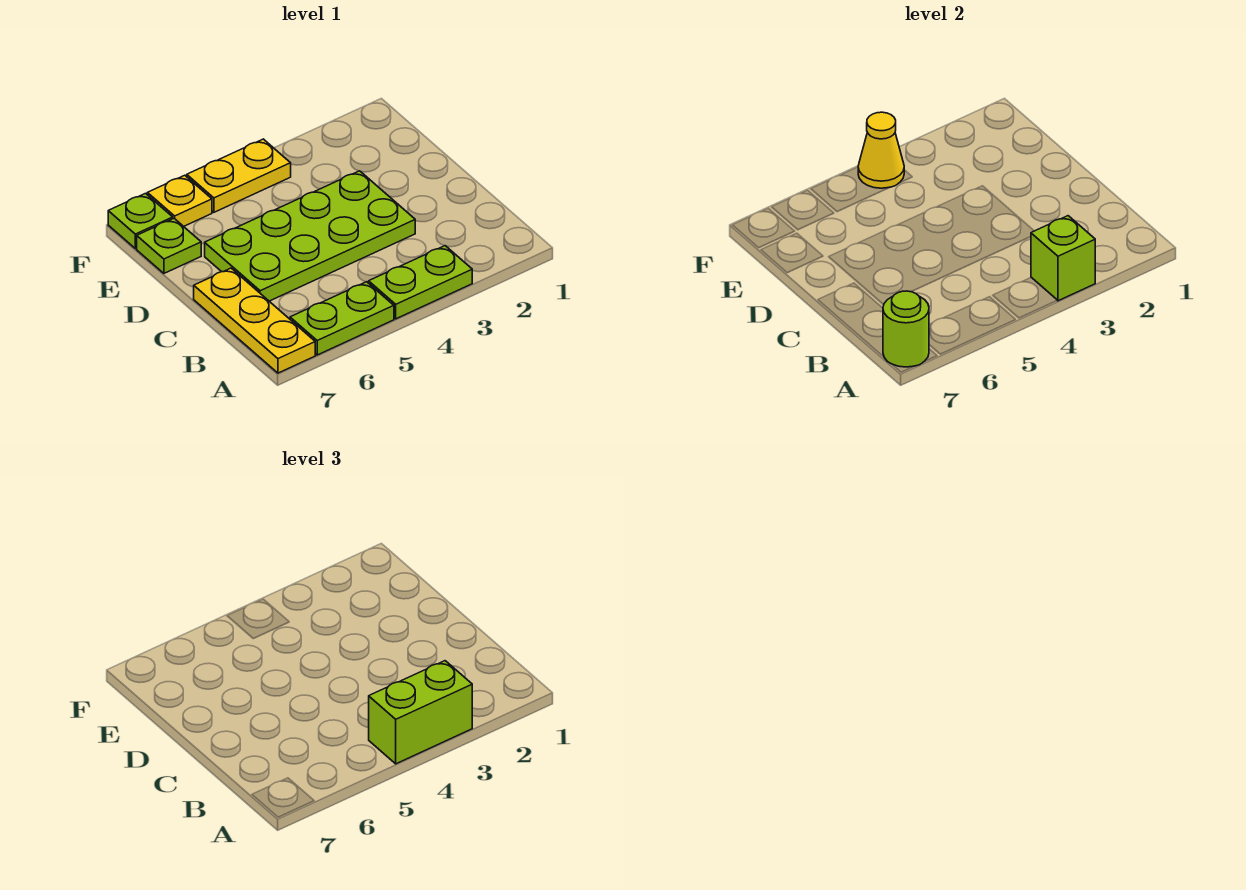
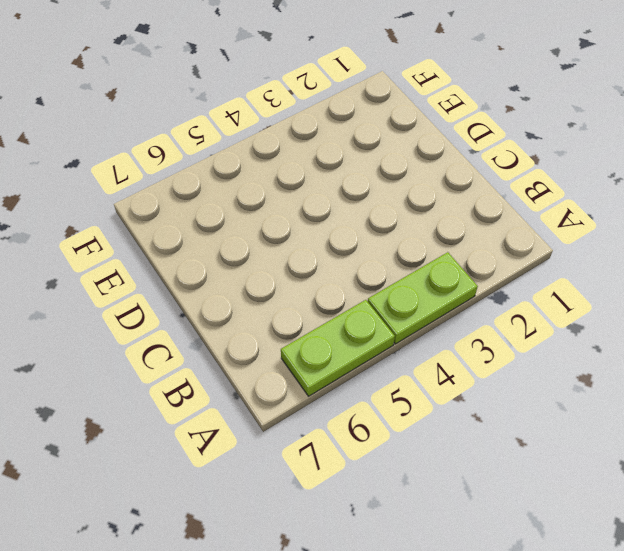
none -> yellow 1x3 plate [194,268,315,373]
none -> lime 2x4 plate [205,171,415,301]
none -> lime 1x1 plate [137,219,201,273]

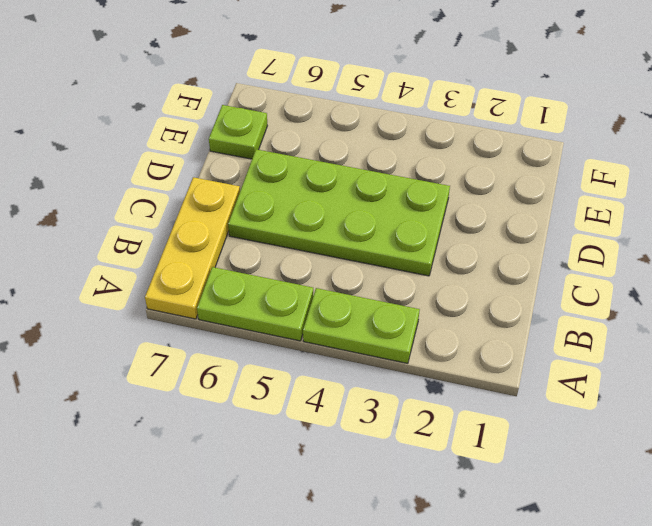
none -> yellow 1x2 plate [187,139,291,212]
none -> yellow 1x1 plate [147,175,212,226]
none -> lime 1x1 plate [108,194,173,249]

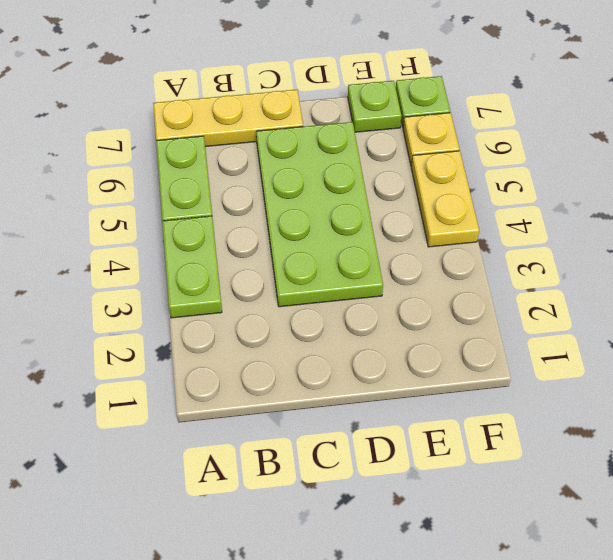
none -> lime 1x1 brick [1031,216,1095,301]
none -> lime 1x1 round brick [883,291,929,367]
none -> yellow 1x1 cone [858,112,904,188]

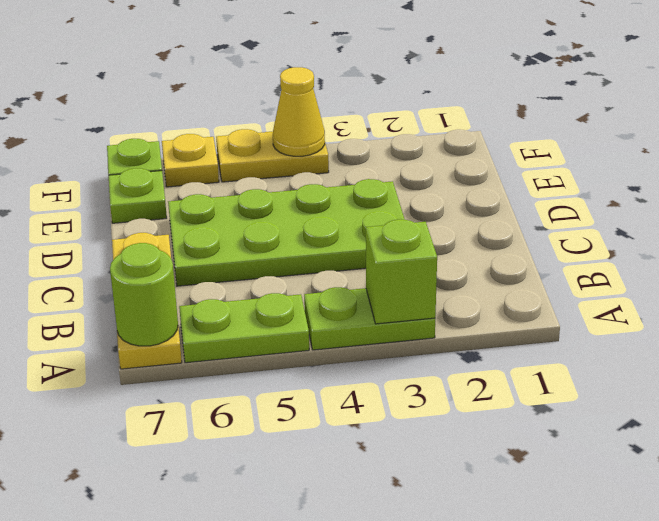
none -> lime 1x2 brick [369,661,472,764]

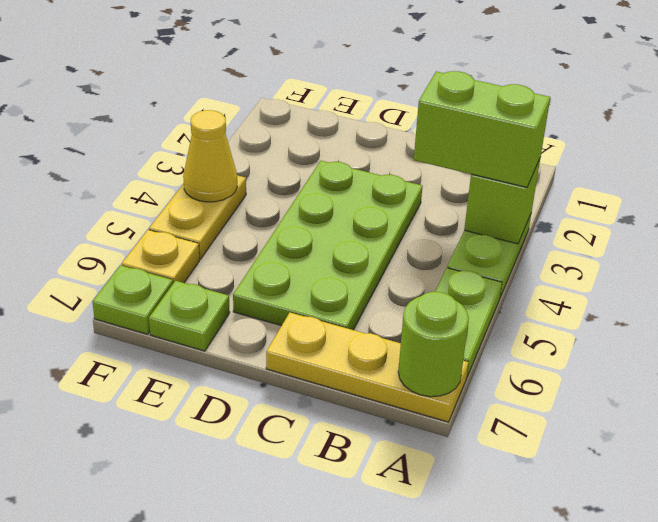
lime 1x2 brick [414,71,550,187] -> lime 1x2 brick turned to [369,661,472,764]

